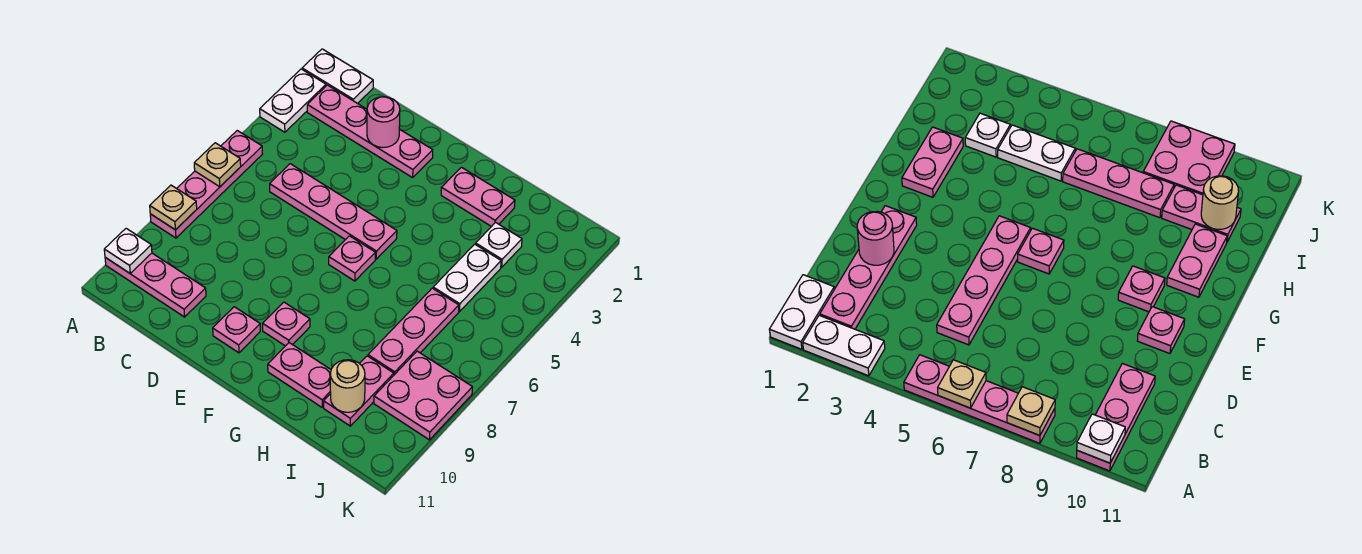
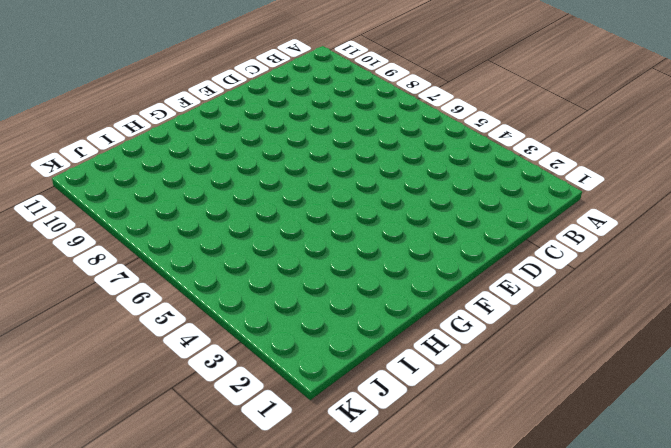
none -> white 1x2 plate [302,49,373,103]
none -> white 1x2 plate [260,69,326,132]
none -> pink 1x4 plate [150,131,262,238]

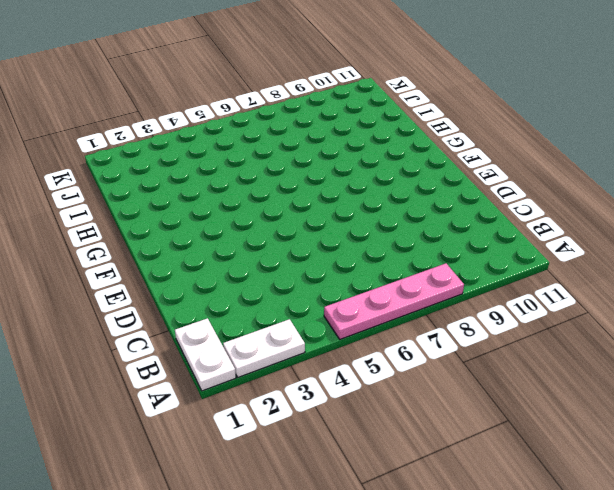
none -> pink 1x3 plate [105,253,206,317]
none -> pink 1x4 plate [307,85,433,178]
none -> pink 1x4 plate [270,164,397,259]

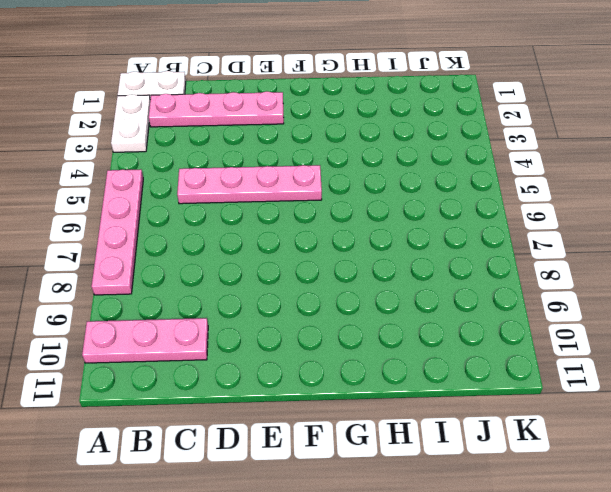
none -> pink 1x1 plate [213,307,260,353]
none -> pink 1x1 plate [329,236,375,281]
none -> pink 1x1 plate [263,302,310,346]

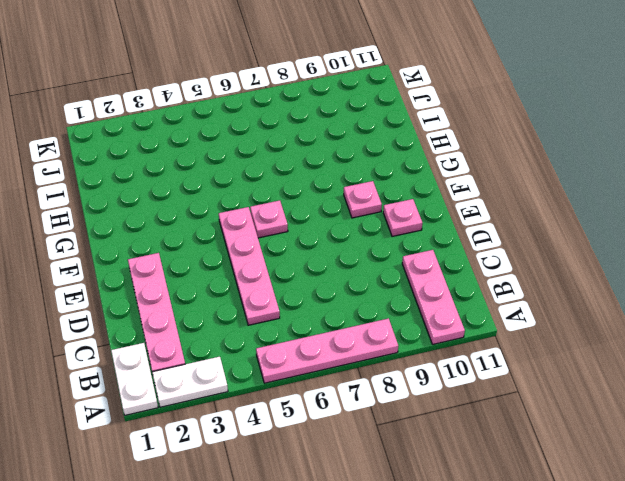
none -> pink 1x2 plate [441,167,515,227]
none -> pink 1x2 plate [268,343,331,407]
none -> white 1x1 plate [476,223,522,267]

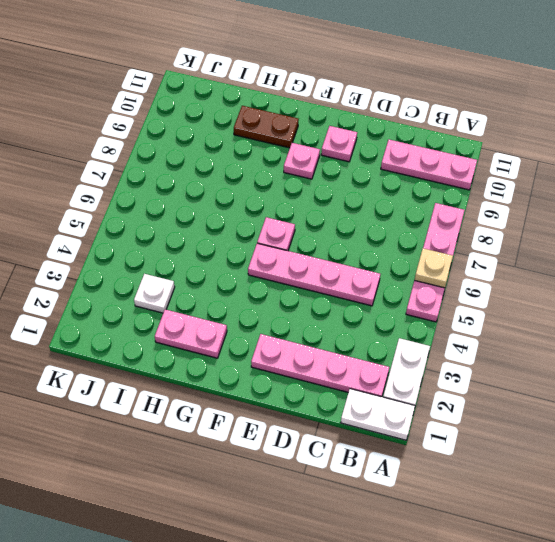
brown 1x2 plate [234,106,299,148] -> pink 1x2 plate [268,343,331,407]
none -> white 1x2 plate [433,244,501,312]
none -> pink 1x3 plate [368,288,459,375]
none -> pink 1x2 plate [324,356,394,426]

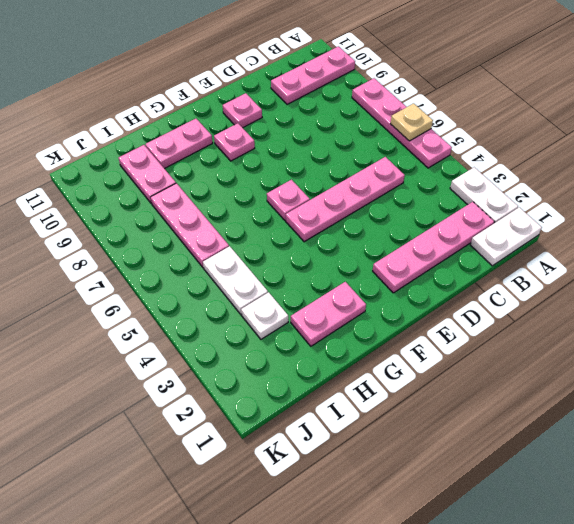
none -> pink 2x2 plate [374,351,472,440]
none -> tan 1x1 plate [150,185,197,230]
none -> white 1x1 plate [104,228,152,274]

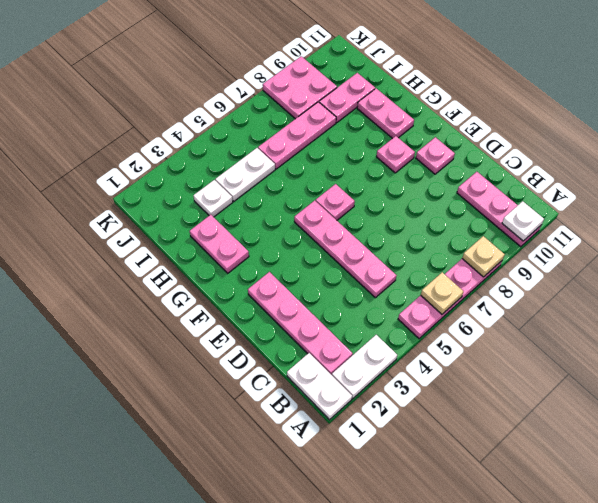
none -> pink 1x1 round brick [367,97,400,148]
none -> tan 1x1 round brick [330,360,365,412]

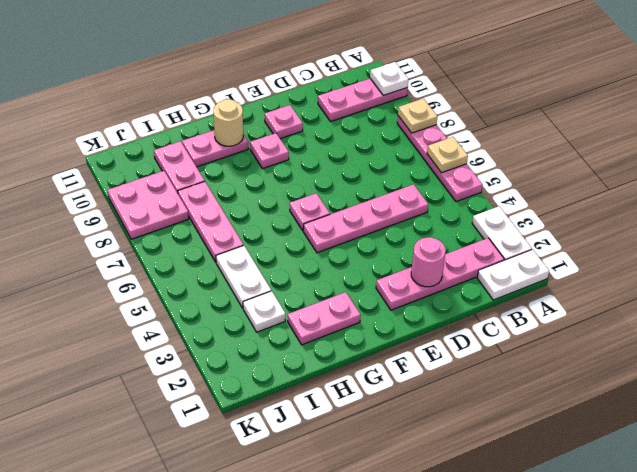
tan 1x1 round brick [213,99,243,146] -> tan 1x1 round brick moved to [330,360,365,412]

